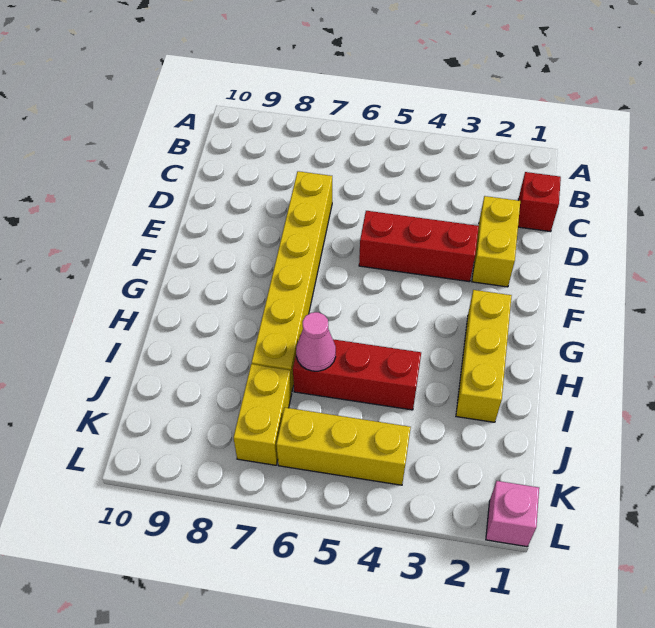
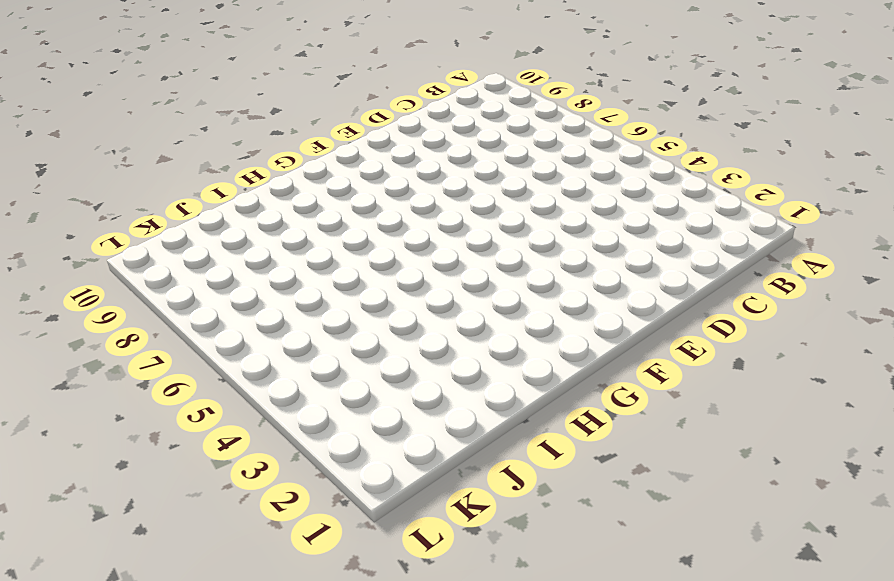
none -> red 1x1 brick [518,172,561,232]
none -> yellow 1x2 brick [472,196,520,287]

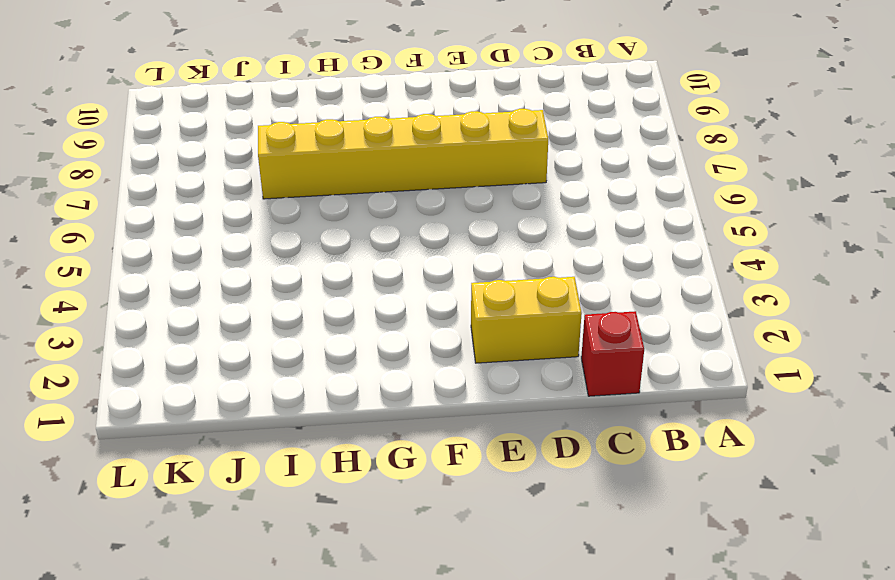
none -> red 1x3 brick [359,211,479,282]
none -> yellow 1x3 brick [456,290,512,422]

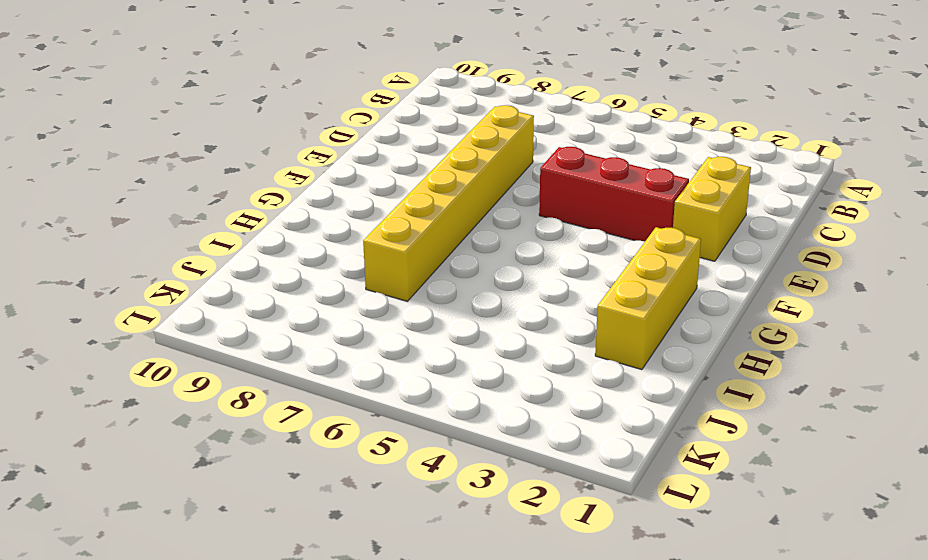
none -> red 1x1 brick [518,172,561,232]
none -> red 1x3 brick [293,335,421,410]

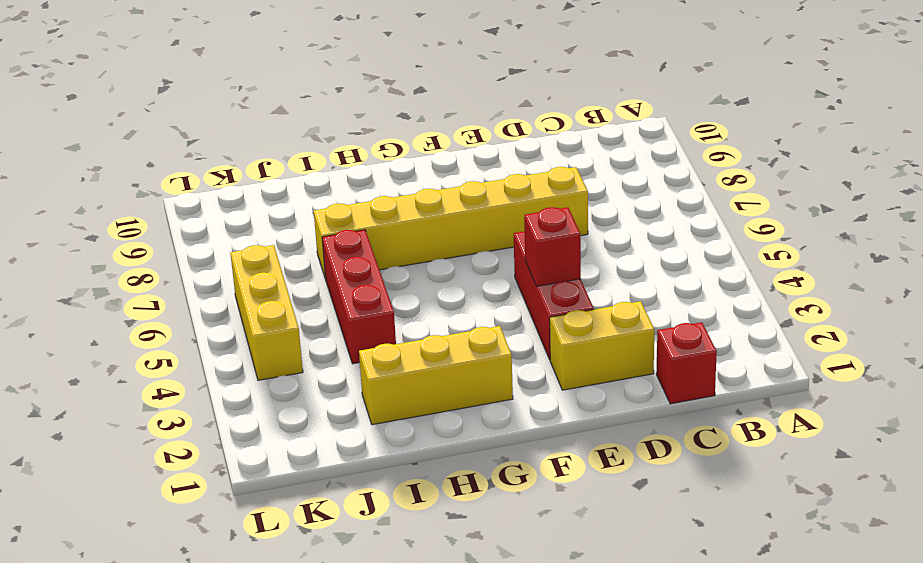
red 1x1 brick [524,207,581,286] -> none
none -> yellow 1x2 brick [233,364,292,465]
none -> pink 1x1 brick [486,481,539,547]

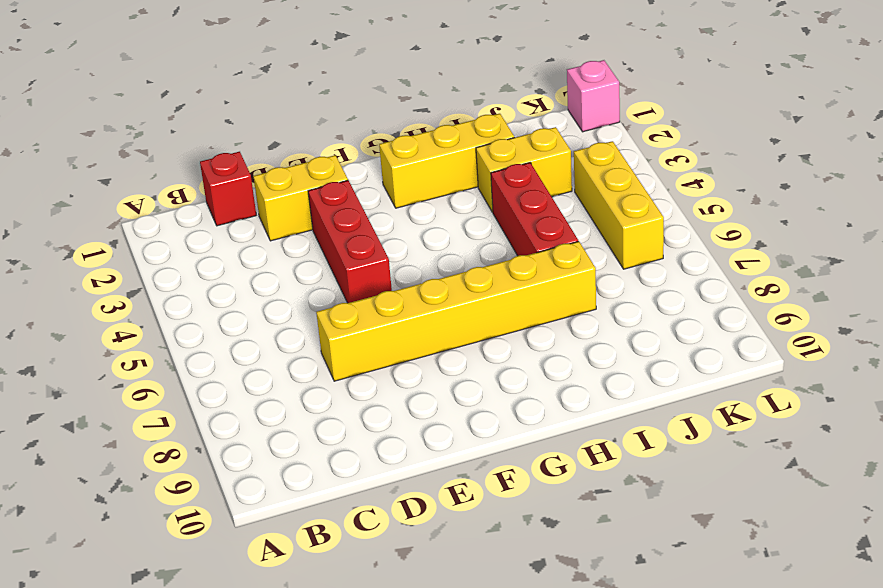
yellow 1x2 brick [476,127,572,212] -> yellow 1x2 brick moved to [233,364,292,465]
none -> pink 1x1 cone [296,312,336,371]

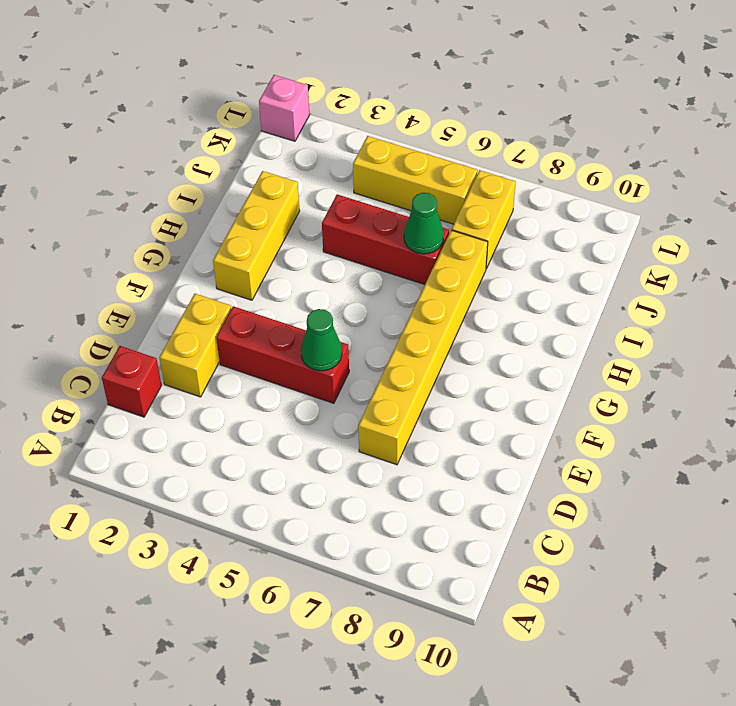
green 1x1 cone [301,309,342,371] -> none
green 1x1 cone [404,193,444,254] -> pink 1x1 cone [296,312,336,371]

